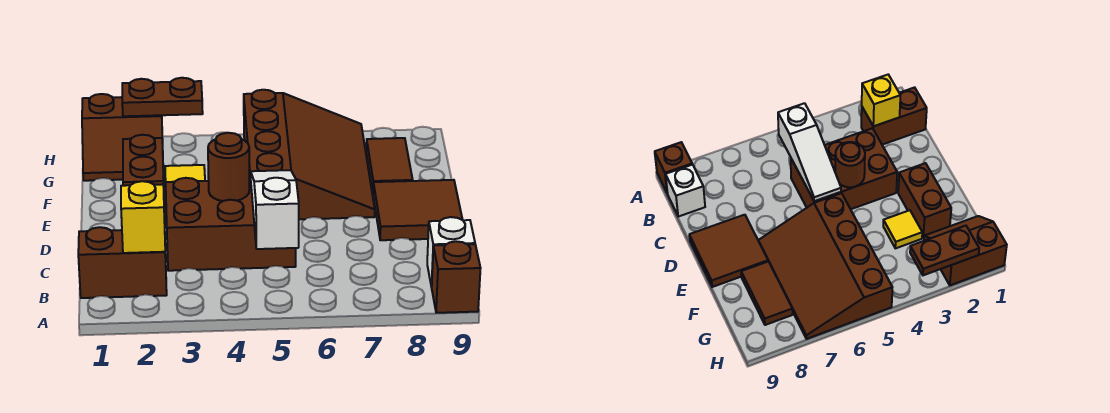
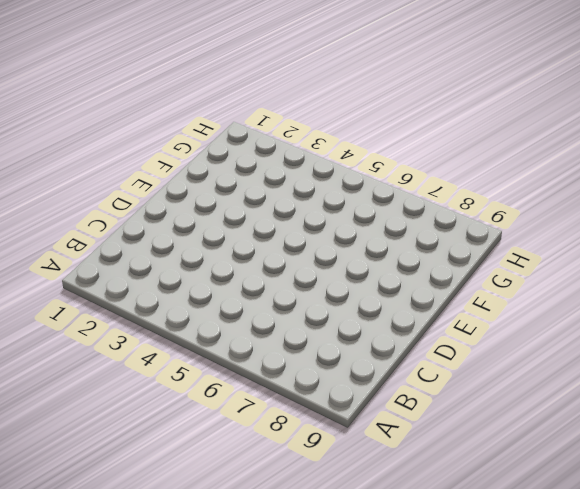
none -> brown 1x1 brick [431,241,481,313]
none -> brown 1x2 brick [78,227,167,298]
none -> white 1x1 brick [427,217,475,286]

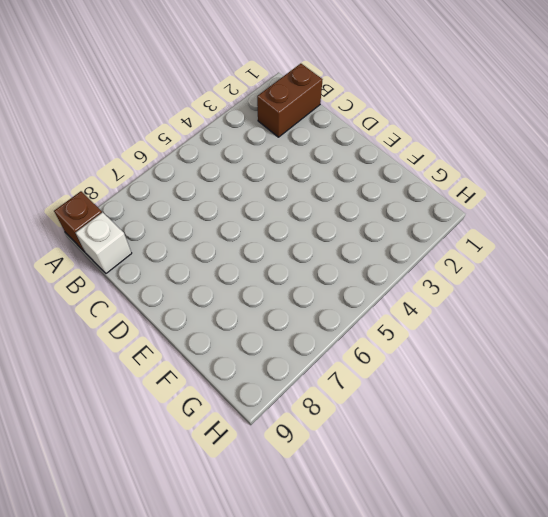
none -> brown 2x3 brick [166,178,296,271]
none -> brown 2x2 tile [373,180,463,240]
none -> brown 1x2 brick [123,135,165,220]

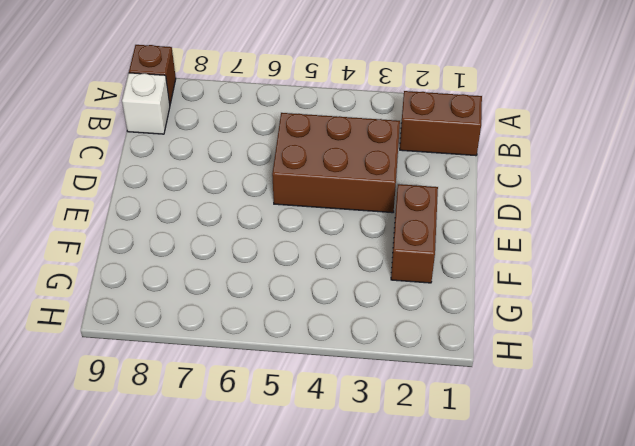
none -> brown 2x2 tile [373,180,463,240]
none -> brown 3x4 slope [244,90,375,219]
none -> yellow 1x1 tile [165,165,205,182]

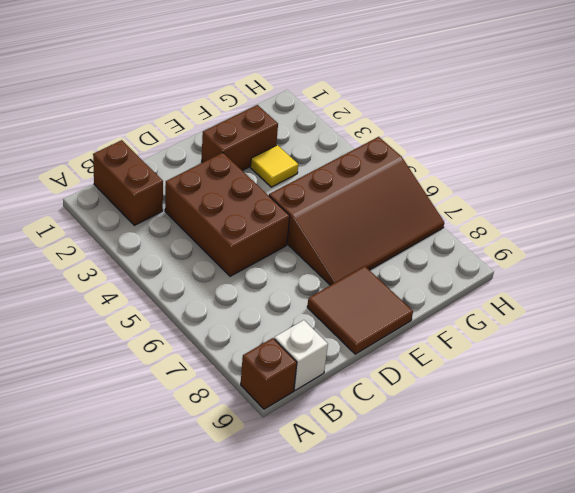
none -> brown 1x2 tile [366,138,413,192]
none -> brown 2x2 slope [82,94,163,181]
none -> yellow 1x1 brick [121,181,165,253]

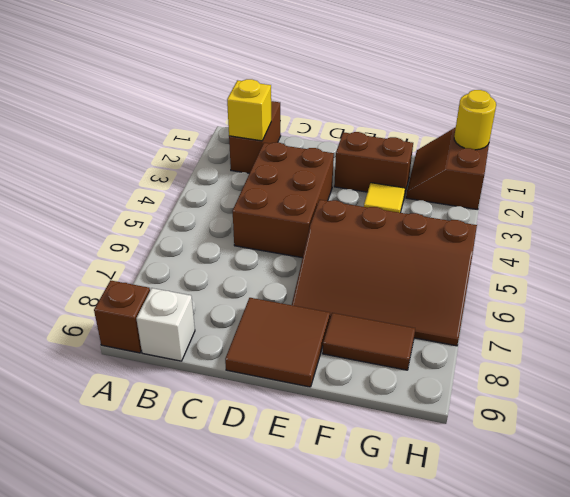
yellow 1x1 round brick [454,90,496,150] -> none
none -> white 1x3 slope [251,170,299,249]
none -> brown 1x1 round brick [208,133,249,201]
none -> brown 1x2 plate [122,78,203,116]

